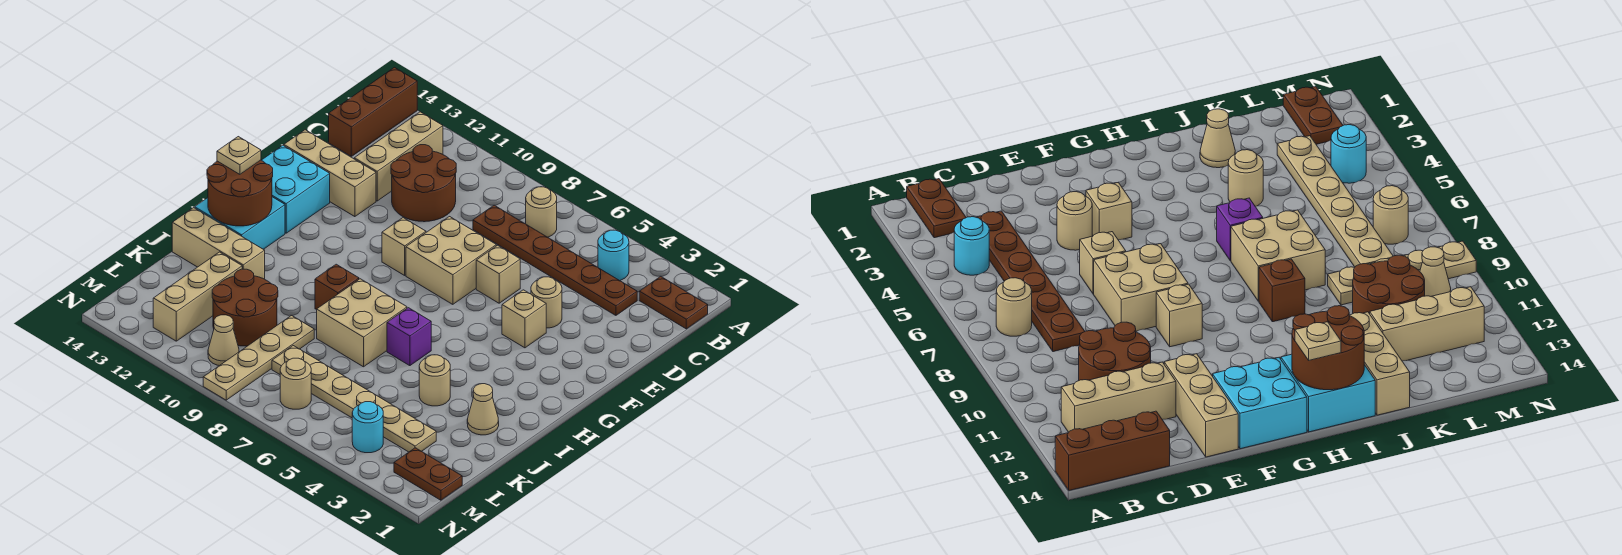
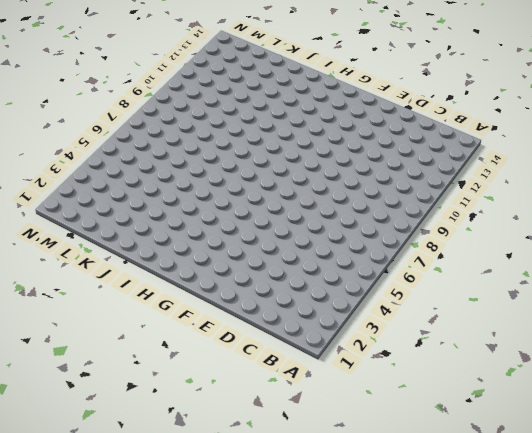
none -> brown 1x3 brick [329,67,417,156]
none -> brown 1x2 plate [639,276,708,329]
none -> cyan 1x1 round brick [598,230,629,281]
none -> tan 1x1 round brick [526,187,557,237]

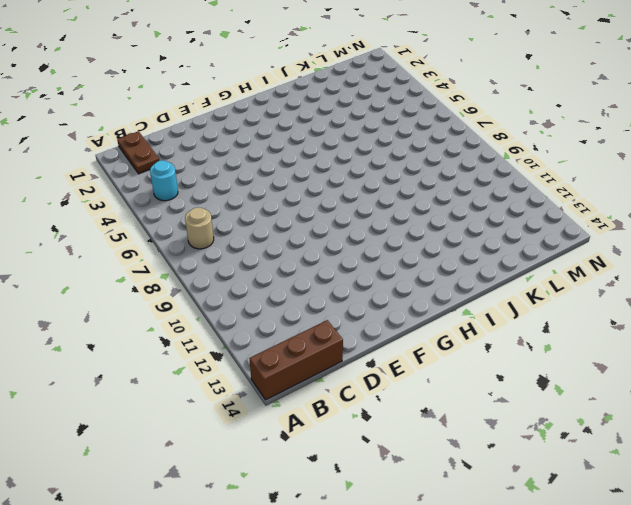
none -> tan 1x3 brick [354,112,443,201]
none -> brown 1x6 plate [473,205,637,315]
none -> brown 2x2 round brick [391,145,456,222]
none -> tan 1x1 round brick [531,277,562,328]

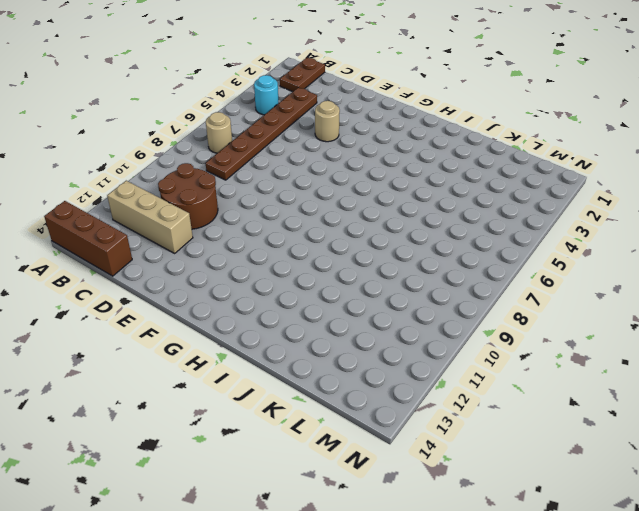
none -> tan 1x1 brick [476,245,520,303]
none -> tan 2x2 brick [406,217,496,304]
none -> tan 1x3 brick [284,130,376,217]
none -> tan 1x1 brick [502,290,546,348]

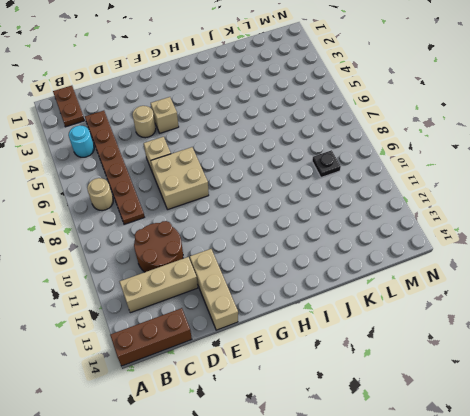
black 1x1 plate [312,150,341,178] -> tan 1x4 plate [203,315,314,400]
none -> tan 1x1 brick [382,218,426,275]
none -> cyan 2x2 brick [262,145,330,233]
none -> cyan 2x2 brick [195,197,285,249]
none -> purple 1x1 brick [387,308,431,366]

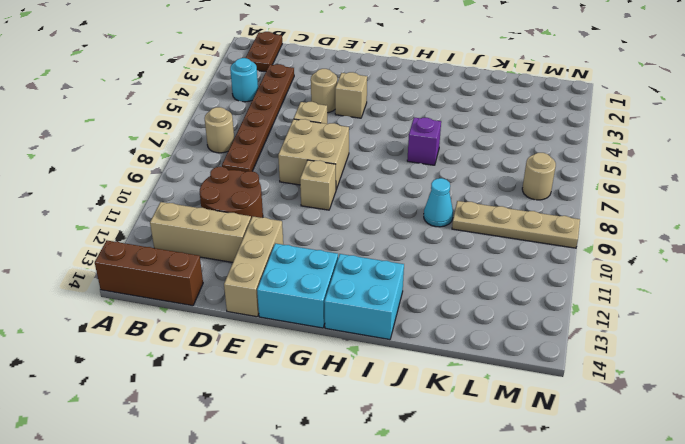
cyan 1x1 cone [424,178,453,227] -> none
none -> tan 2x2 brick [317,279,407,367]
none -> brown 1x1 brick [315,264,359,310]
none -> tan 1x1 cone [467,384,499,435]
none -> tan 1x1 round brick [419,355,450,406]

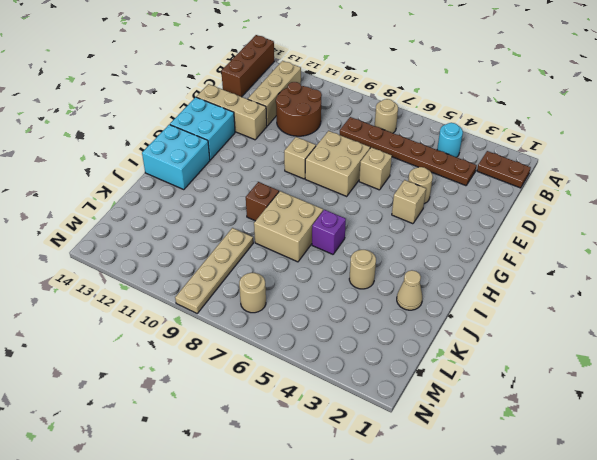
none -> tan 1x3 brick [172,208,265,279]
none -> brown 2x2 round brick [212,269,278,346]
none -> tan 1x3 brick [153,252,242,341]
none -> tan 1x6 plate [272,346,436,452]

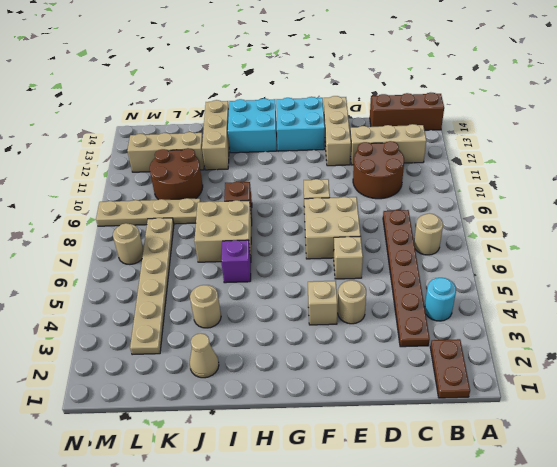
none -> brown 1x2 plate [394,448,462,500]
none -> cyan 1x1 round brick [352,402,383,453]
none -> tan 1x1 cone [208,315,239,366]
none -> brown 2x2 round brick [207,160,273,226]

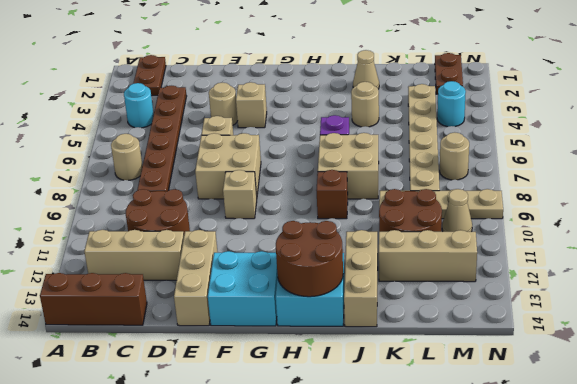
none -> tan 1x1 plate [217,137,261,174]

